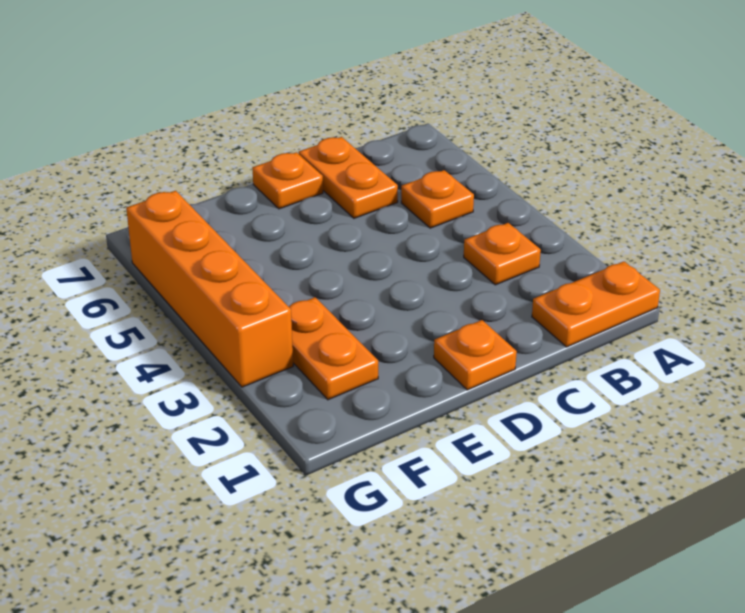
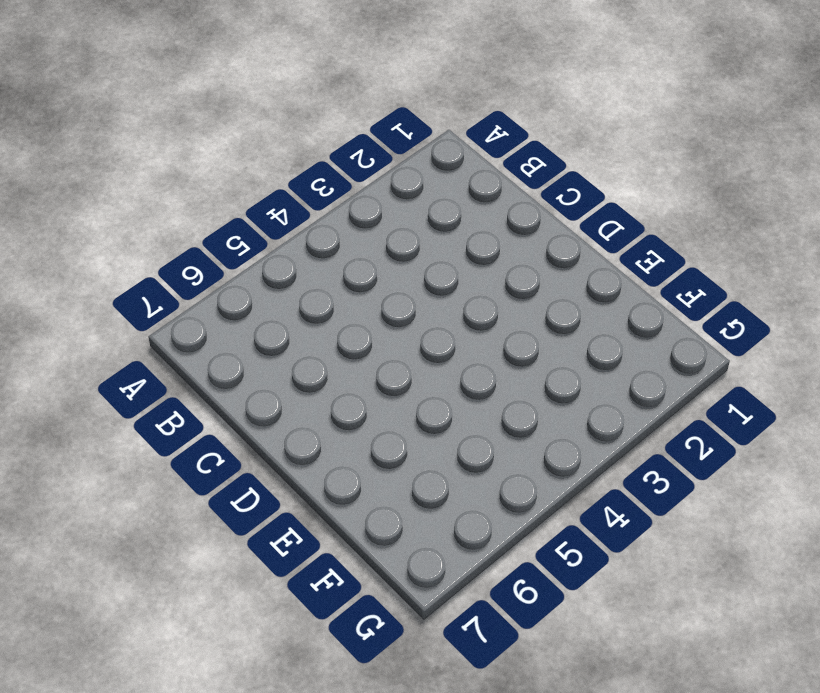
none -> orange 1x2 plate [532,261,660,347]
none -> orange 1x1 plate [464,223,541,285]

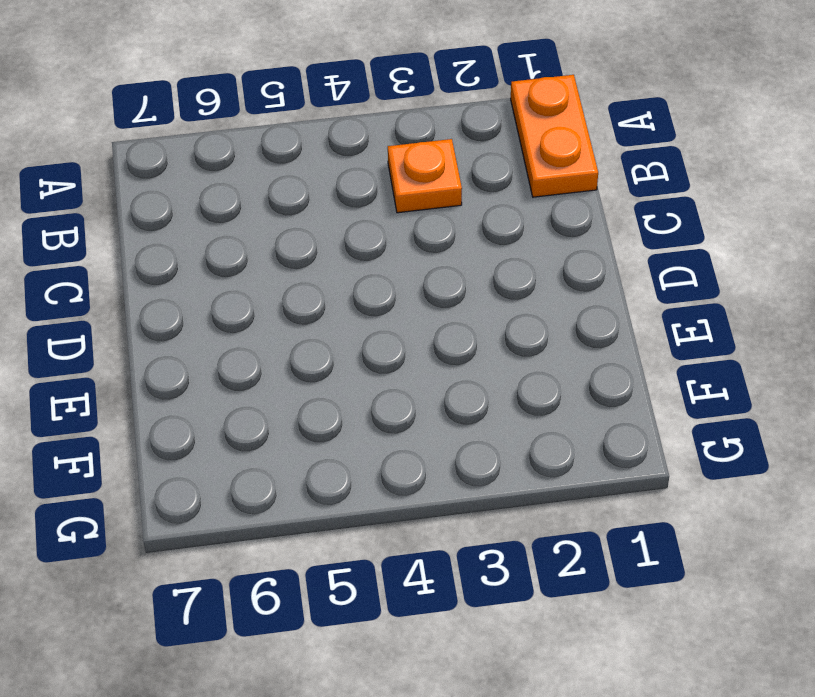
none -> orange 1x1 plate [401,170,474,228]
none -> orange 1x2 plate [299,137,398,218]

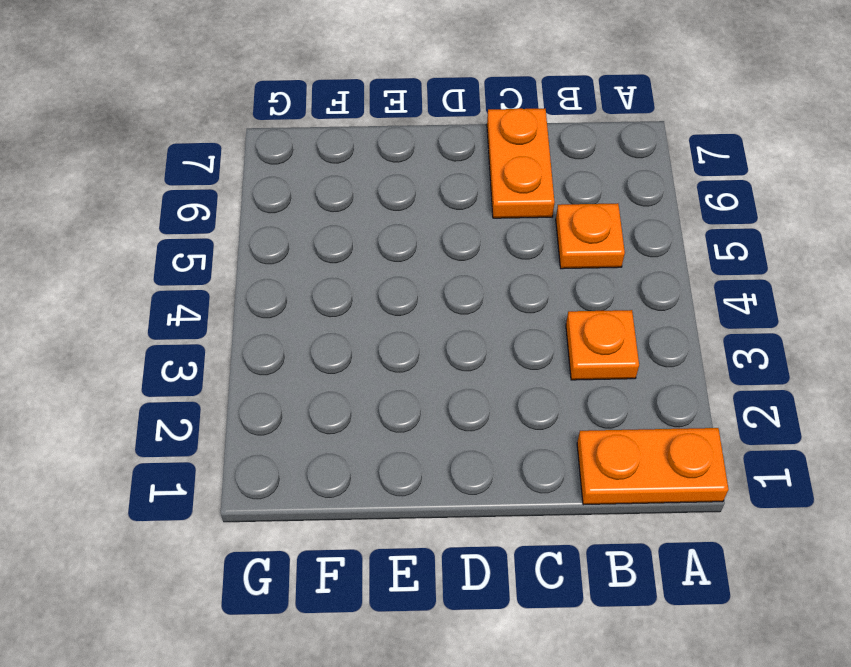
none -> orange 1x1 plate [434,320,517,390]
none -> orange 1x1 plate [252,152,323,209]

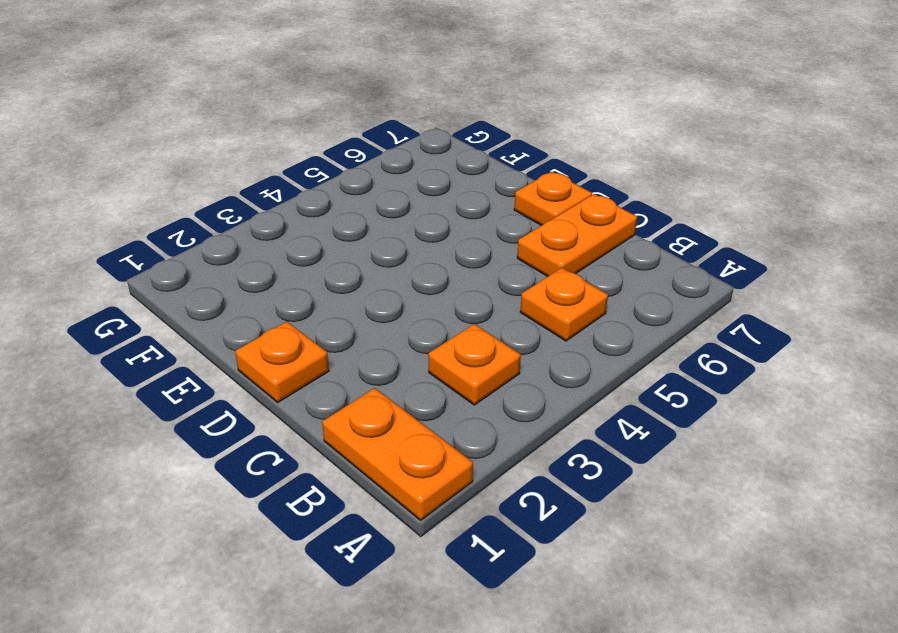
none -> orange 1x2 plate [289,297,378,400]
none -> orange 1x4 brick [126,191,293,387]

